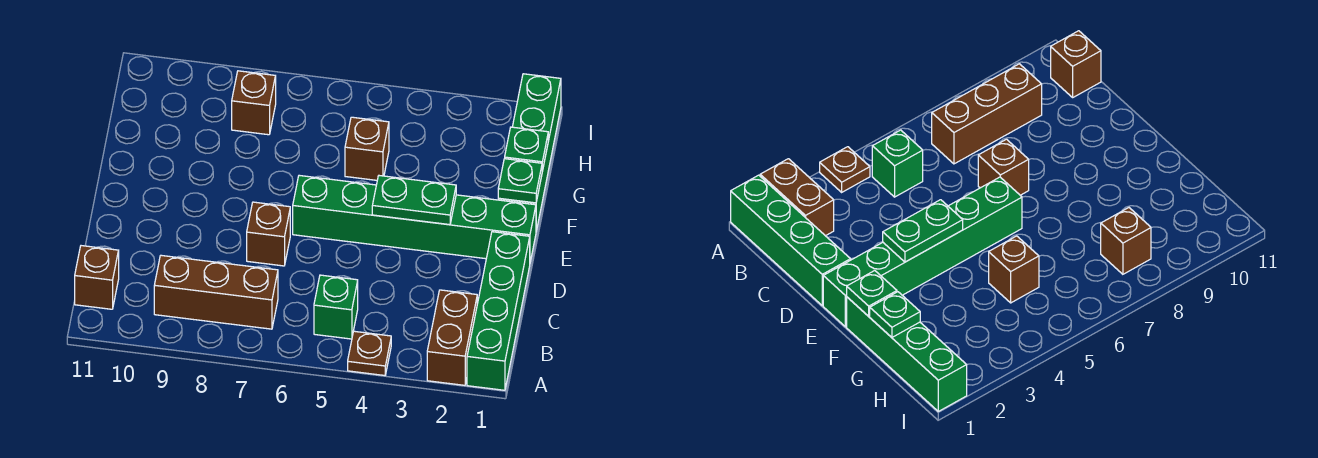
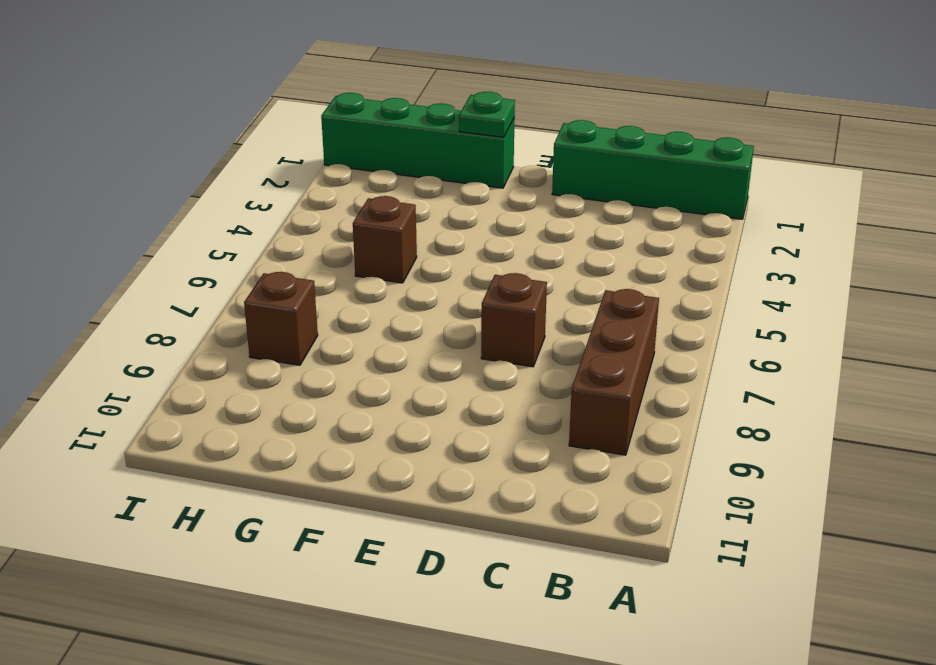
none -> brown 1x2 brick [427,290,477,385]
none -> brown 1x1 plate [348,331,391,375]
none -> green 1x1 brick [314,275,358,339]

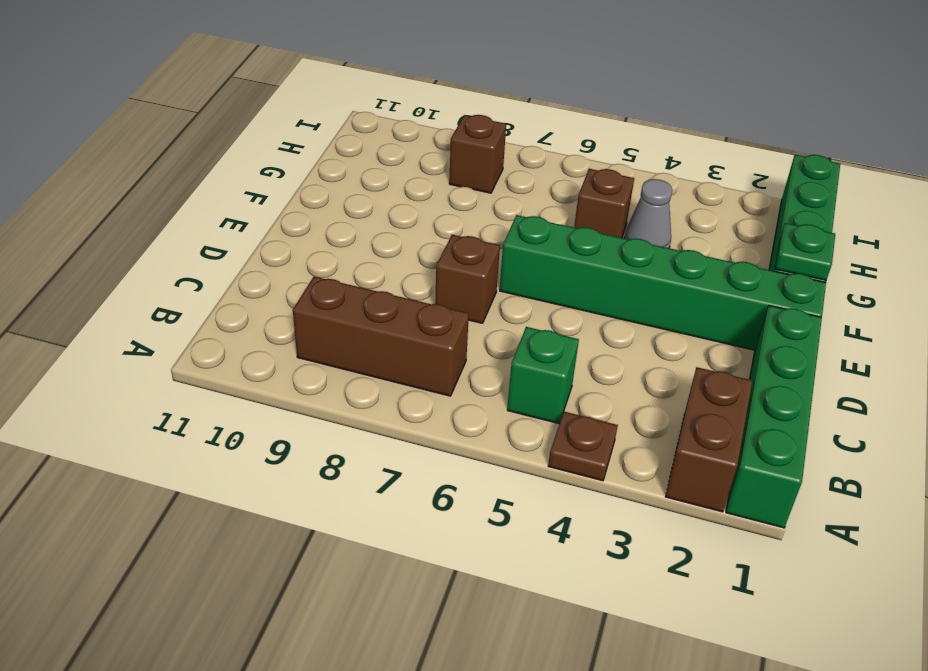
grey 1x1 cone [624,179,672,248] -> none
none -> brown 1x1 brick [75,246,119,309]
none -> green 1x2 plate [372,176,456,225]
none -> green 1x1 plate [505,127,548,171]

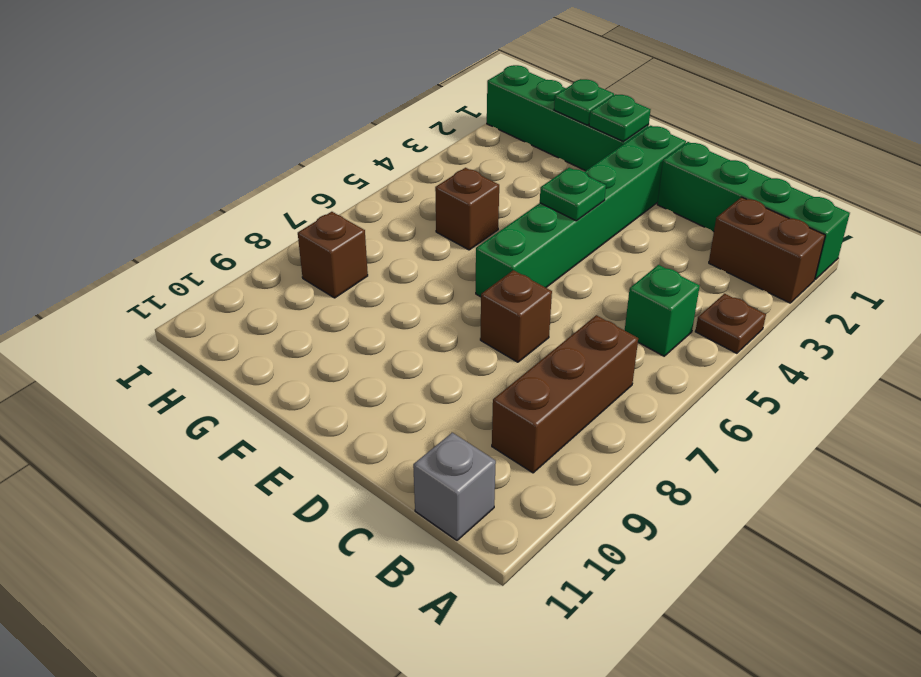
grey 1x1 brick [413,433,496,540] -> brown 1x1 brick [75,246,119,309]
green 1x1 plate [540,168,606,221] -> green 1x2 plate [372,176,456,225]

